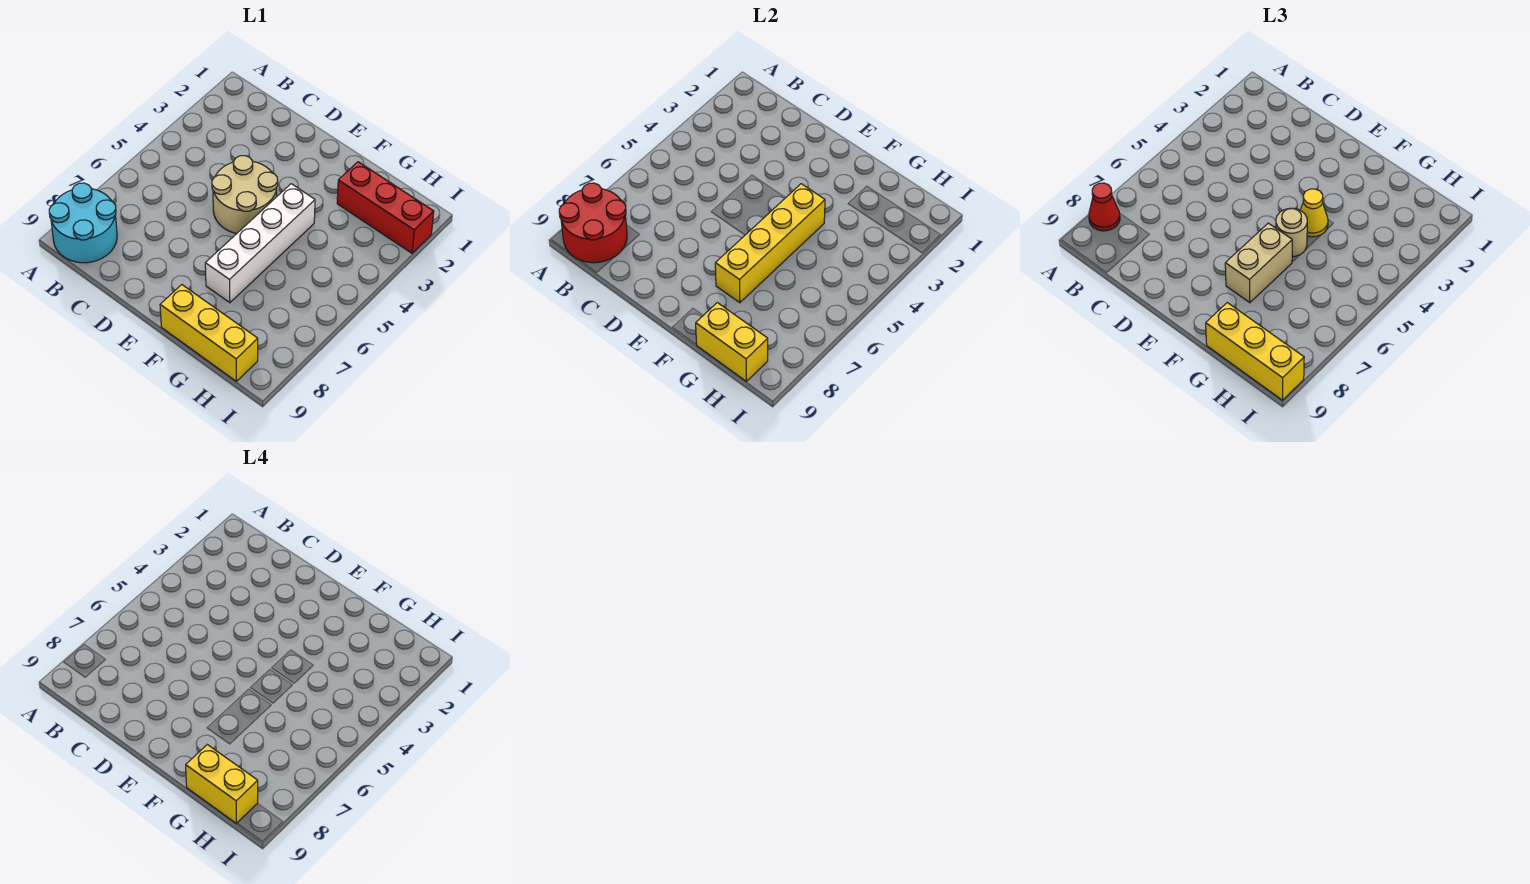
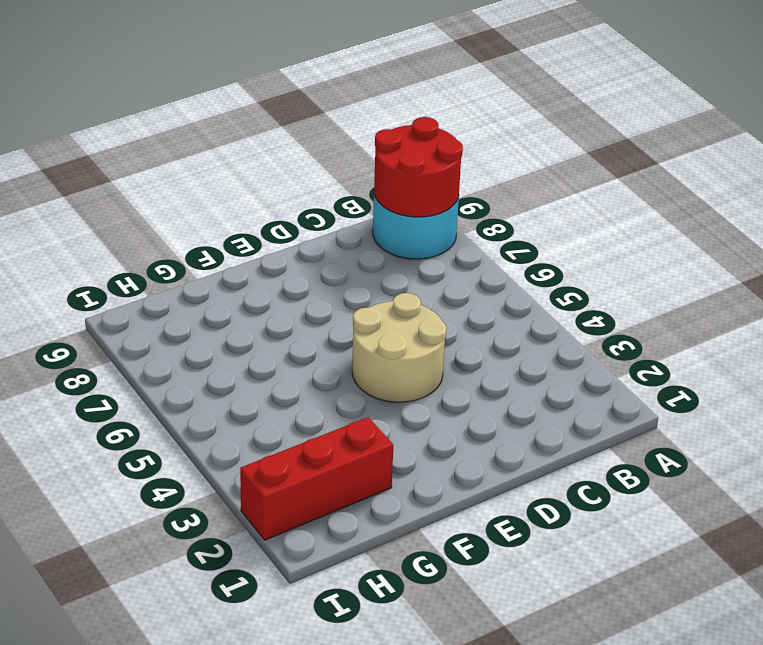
none -> white 1x4 brick [205,184,315,303]
none -> yellow 1x3 brick [160,285,258,381]
none -> yellow 1x4 brick [715,184,825,303]

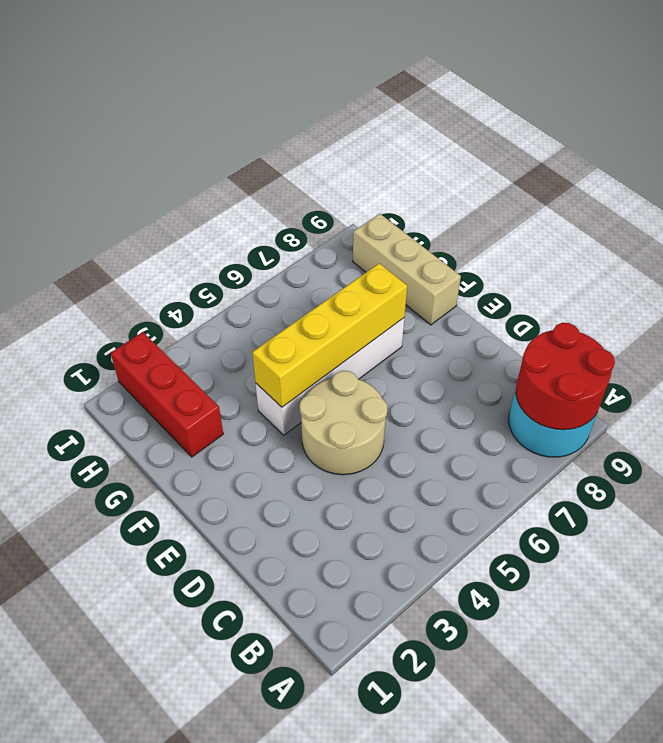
tan 1x3 brick [353,214,461,325] -> yellow 1x3 brick [160,285,258,381]
none -> yellow 1x2 brick [696,303,768,381]
none -> red 1x1 cone [1089,183,1120,231]
none -> yellow 1x1 cone [1300,189,1328,237]

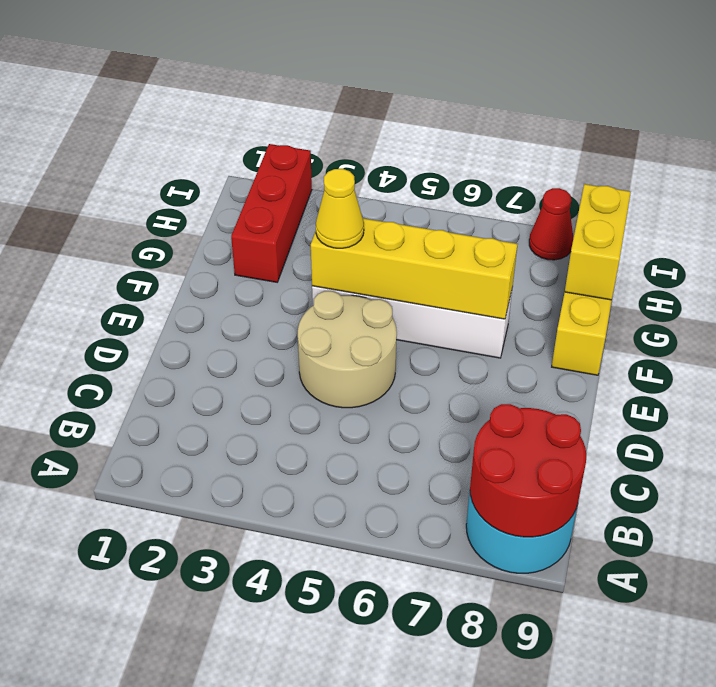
red 1x1 cone [529,188,573,260] -> red 1x1 cone moved to [1089,183,1120,231]
none -> tan 1x1 round brick [1276,208,1307,257]
none -> tan 1x2 brick [1225,223,1292,303]
none -> yellow 1x3 brick [1206,303,1304,400]

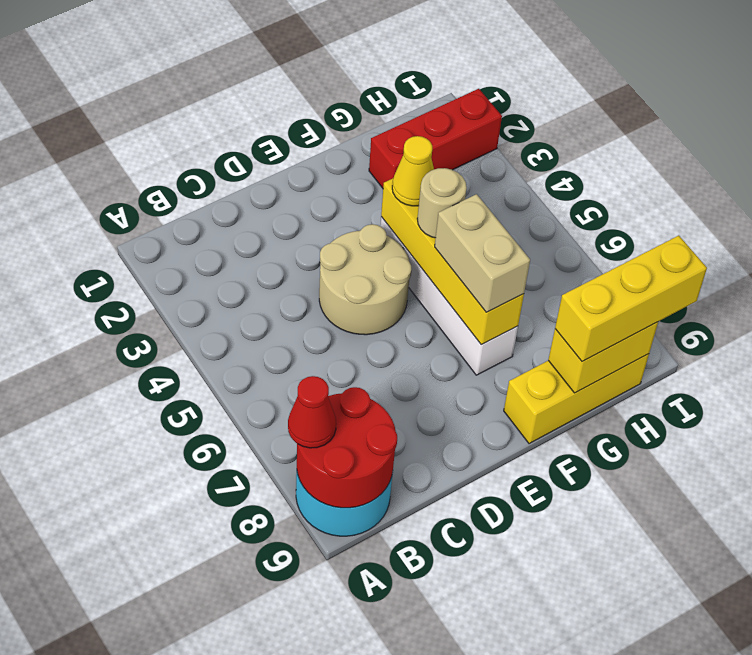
none -> yellow 1x2 brick [186,745,258,823]

